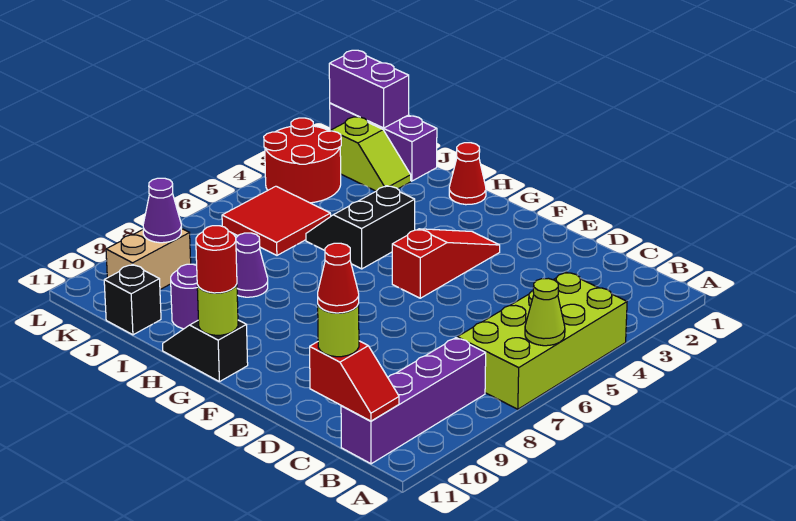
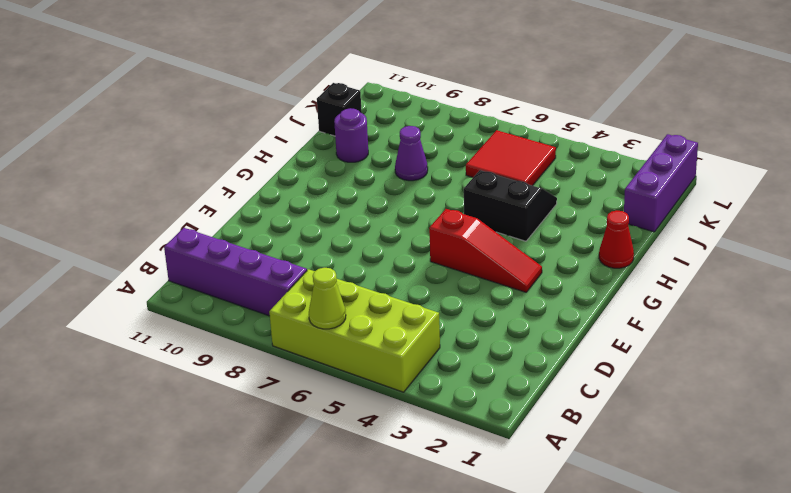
none -> black 1x2 slope [163,320,248,382]
none -> lime 1x2 slope [331,117,411,191]
none -> red 2x2 round brick [264,118,341,203]

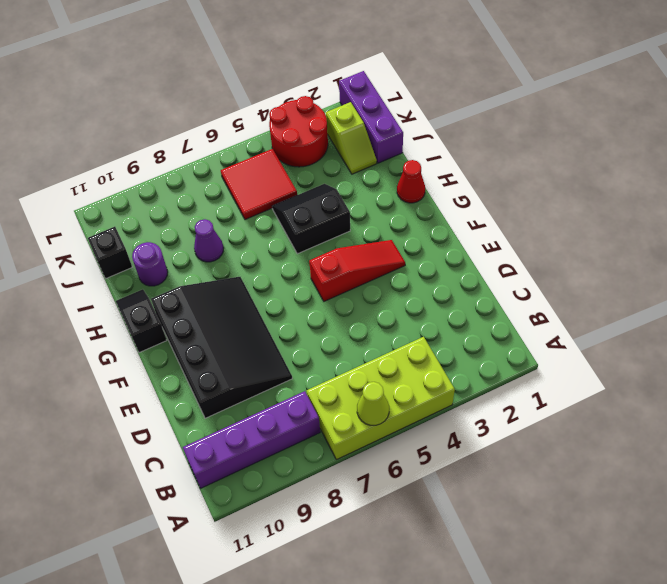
black 3x4 slope [151,277,292,418] -> none
none -> tan 1x2 brick [106,228,191,289]
none -> red 1x2 slope [310,341,399,421]
none -> lime 1x1 round brick [197,284,238,335]

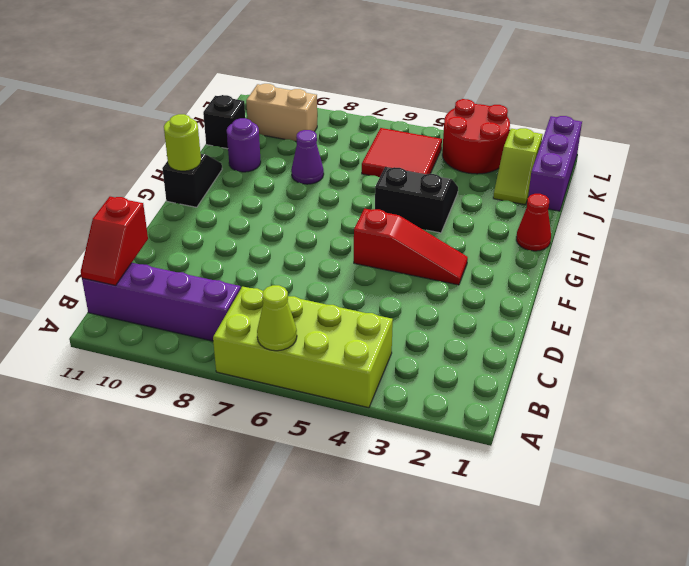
none -> purple 1x2 brick [329,50,409,128]
none -> purple 1x1 cone [143,178,181,243]
none -> lime 1x1 round brick [318,304,359,357]

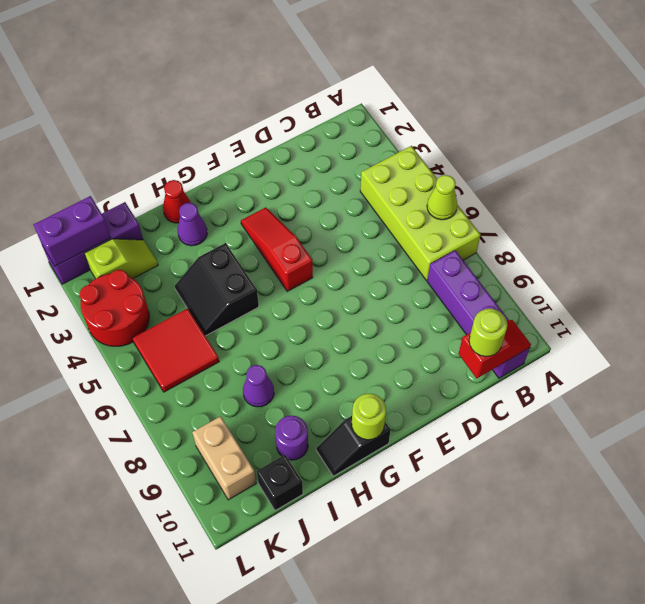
purple 1x1 cone [178,203,207,246] -> purple 1x1 cone moved to [143,178,181,243]
none -> red 1x1 round brick [196,226,237,293]
none -> red 1x1 cone [318,243,359,313]

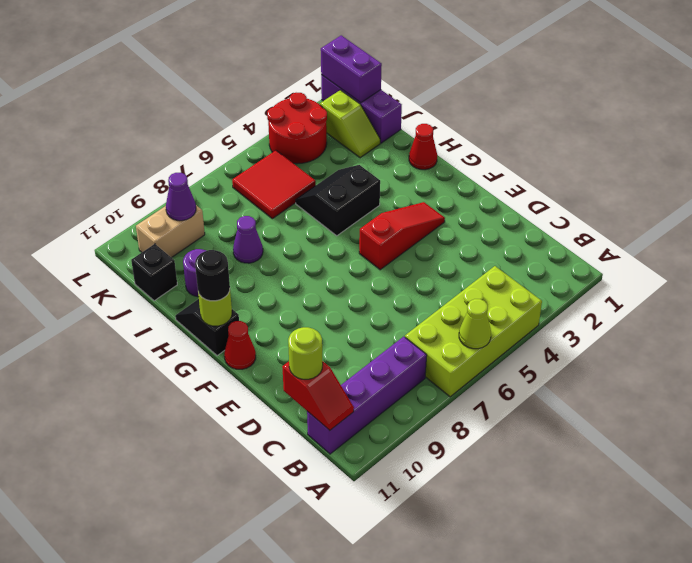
red 1x1 cone [224,321,256,369] -> red 1x1 cone moved to [318,243,359,313]
black 1x1 round brick [195,250,230,301] -> red 1x1 round brick [196,226,237,293]

